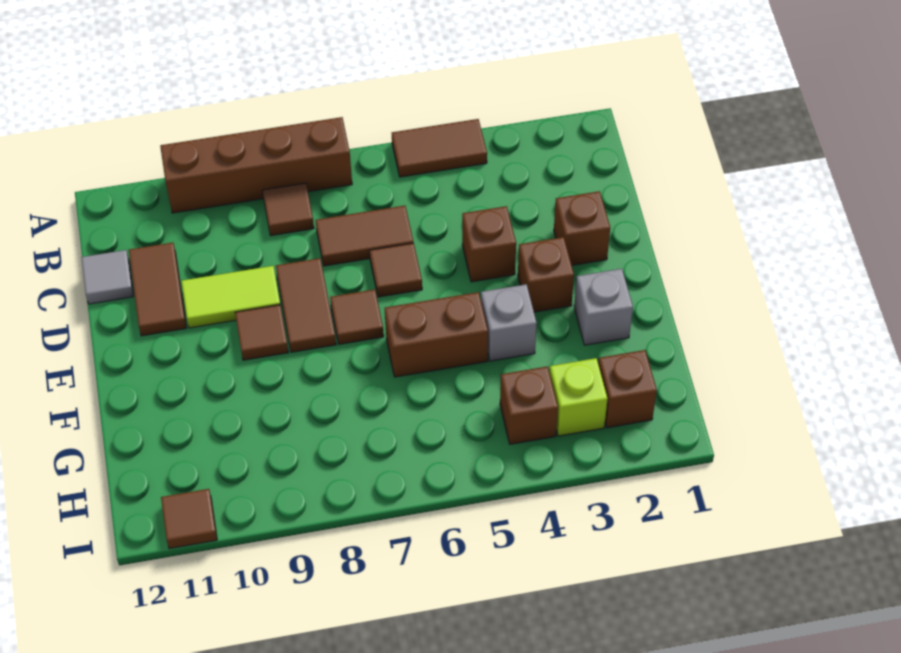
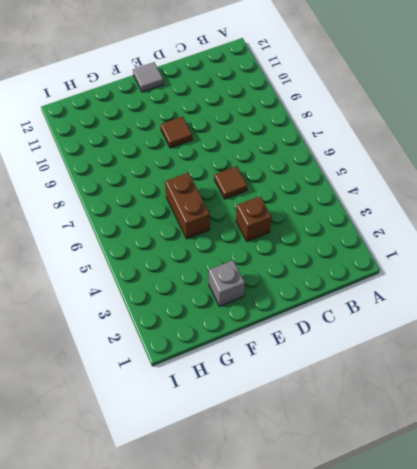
grey 1x1 tile [133,62,164,92] -> grey 1x1 tile moved to [81,250,134,304]
none -> brown 1x2 tile [392,119,487,177]
none -> brown 1x4 brick [160,117,352,213]
none -> brown 1x1 tile [263,183,314,236]

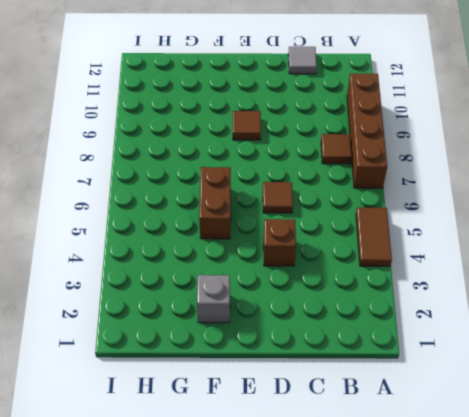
none -> brown 1x2 tile [316,206,413,266]
none -> brown 1x2 tile [129,243,186,336]
none -> brown 1x1 brick [554,191,610,265]

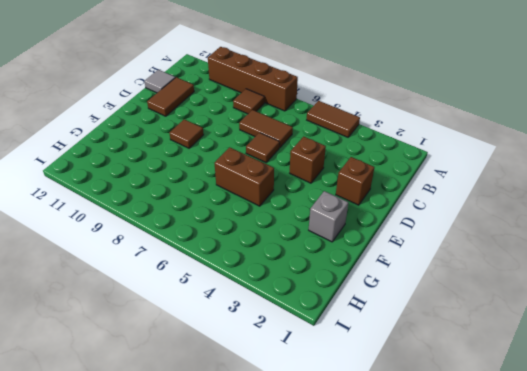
none -> brown 1x2 tile [276,258,336,352]
none -> lime 1x2 tile [181,266,280,328]
none -> brown 1x1 brick [518,237,574,312]

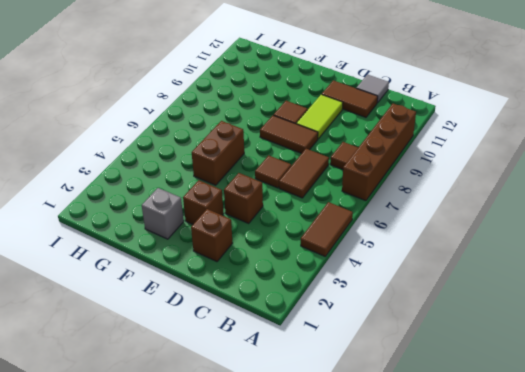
none -> brown 1x1 tile [330,289,384,344]
none -> grey 1x1 brick [481,284,537,361]
none -> brown 1x1 brick [598,350,657,428]

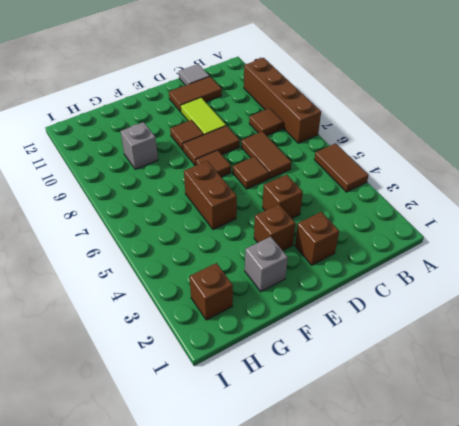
grey 1x1 brick [120,122,158,169] -> grey 1x1 brick moved to [481,284,537,361]
none -> lime 1x1 brick [550,358,607,436]
none -> brown 1x1 brick [500,367,558,444]
none -> brown 1x1 tile [161,489,217,549]

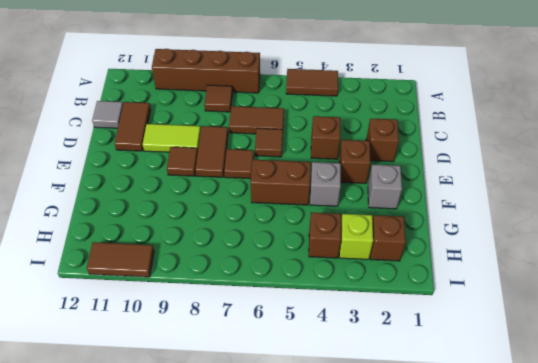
brown 1x2 tile [87,242,154,277] -> brown 1x1 tile [161,489,217,549]

